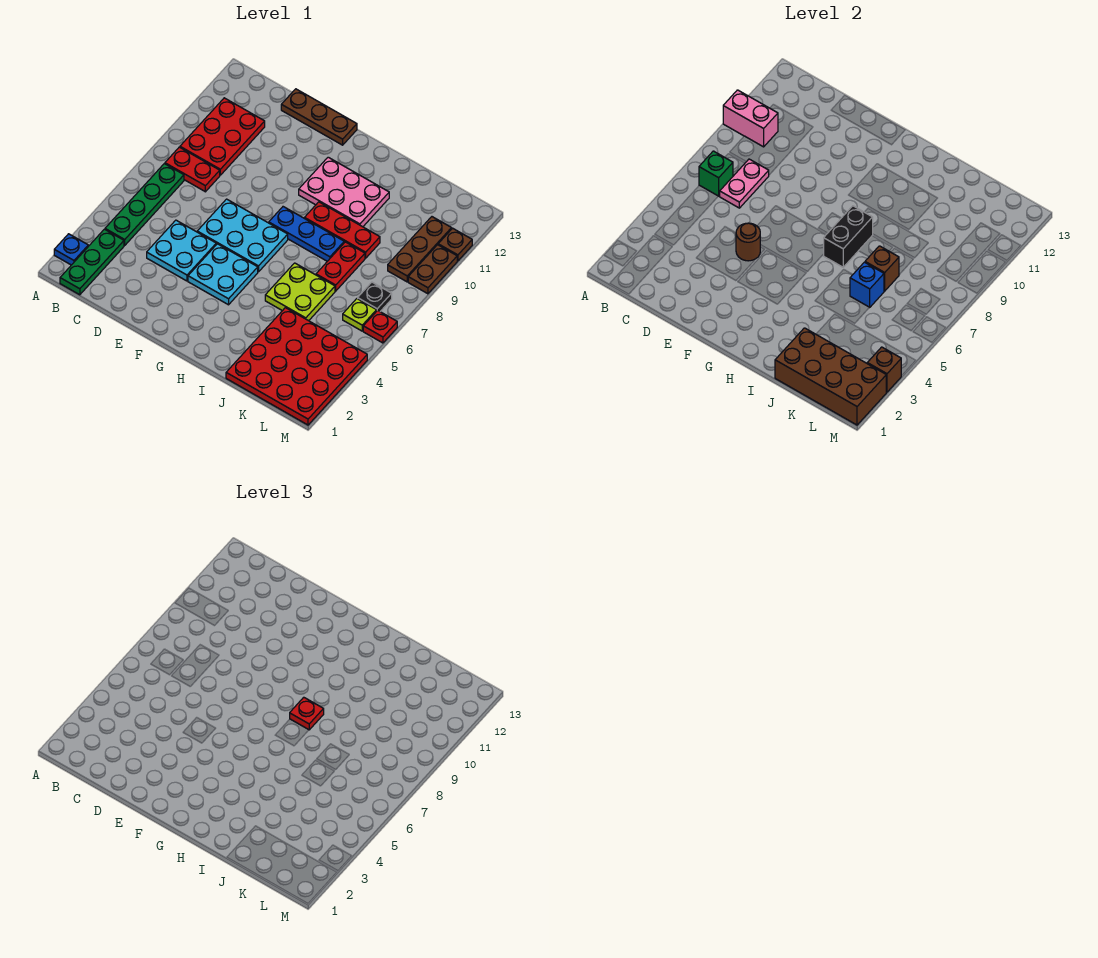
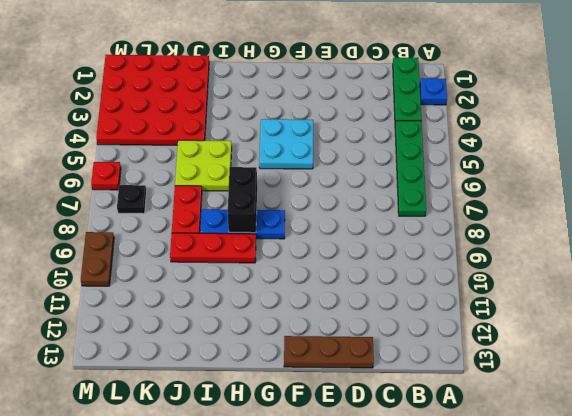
none -> red 1x2 plate [165,147,220,192]
none -> red 2x3 plate [180,98,265,175]
none -> cyan 2x2 plate [147,220,216,281]
none -> cyan 2x3 plate [197,199,288,272]

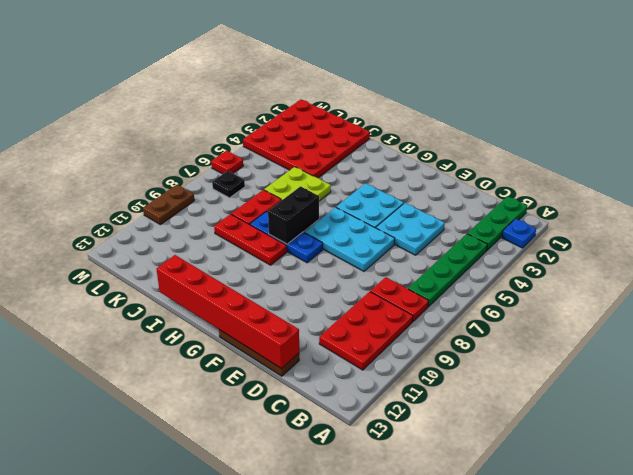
red 1x6 brick [157,255,299,369] -> none
none -> pink 2x3 plate [299,157,389,227]
none -> lime 1x1 plate [343,299,377,331]
none -> brown 1x3 plate [388,217,451,282]
none -> brown 1x1 plate [438,228,472,261]

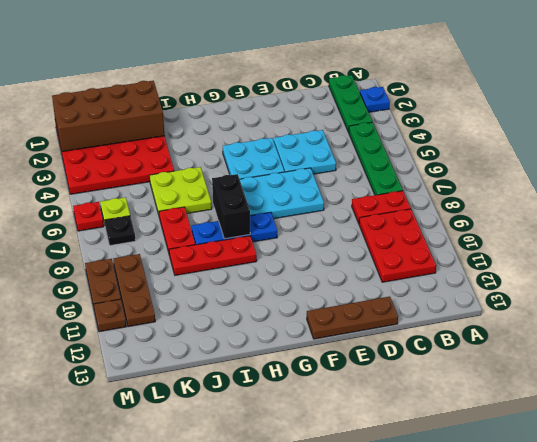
none -> pink 2x3 plate [299,157,389,227]
none -> pink 1x2 brick [723,90,778,147]
none -> green 1x1 brick [699,151,733,196]
none -> pink 1x2 plate [720,159,769,208]

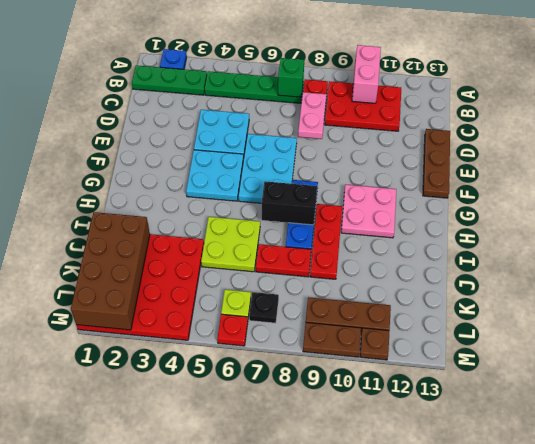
pink 1x2 plate [298,92,326,139] -> pink 1x2 plate turned to [720,159,769,208]
pink 2x2 plate [341,185,396,238] -> pink 2x3 plate [299,157,389,227]
none -> brown 1x1 round brick [736,223,760,261]
none -> blue 1x1 brick [850,262,884,307]
none -> brown 1x1 brick [865,246,899,291]
none -> brown 1x1 brick [867,347,901,392]

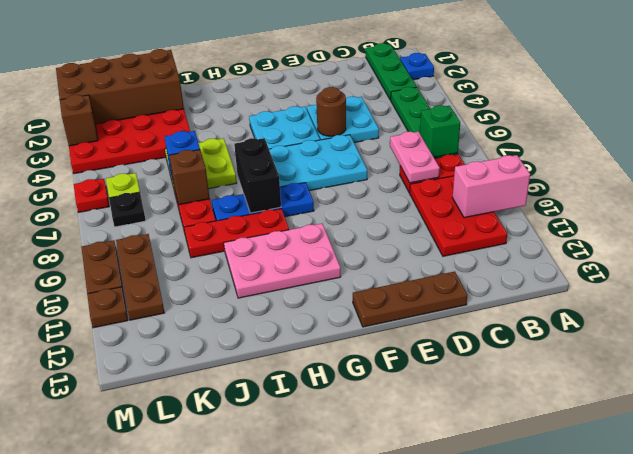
none -> red 1x1 plate [290,697,324,730]

